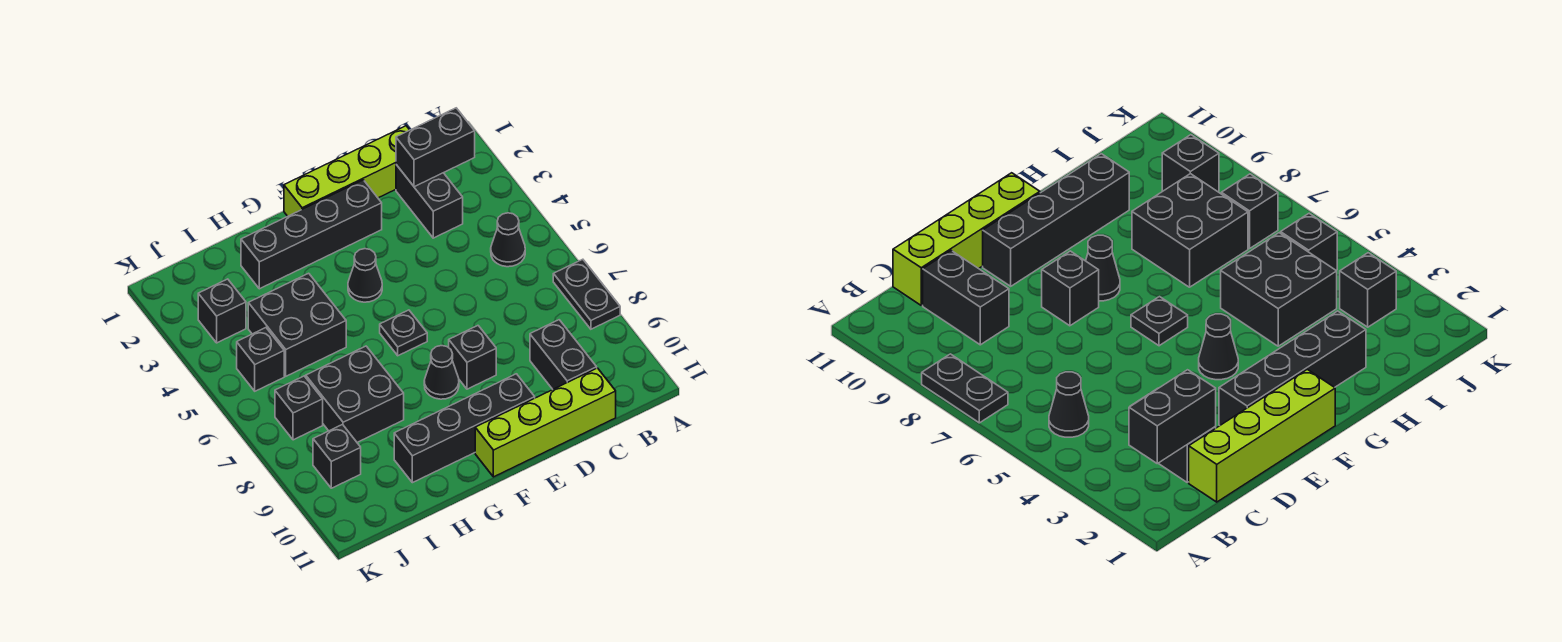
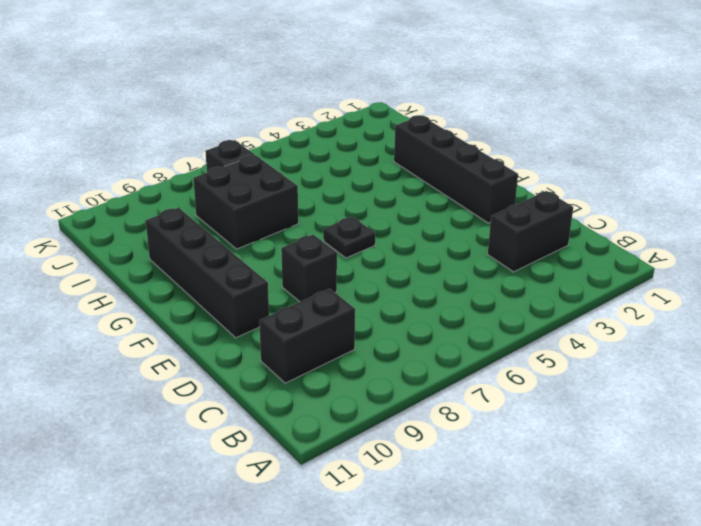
none -> black 1x2 plate [553,259,620,329]
none -> black 1x1 cone [491,213,525,267]
none -> lime 1x4 brick [284,126,409,216]

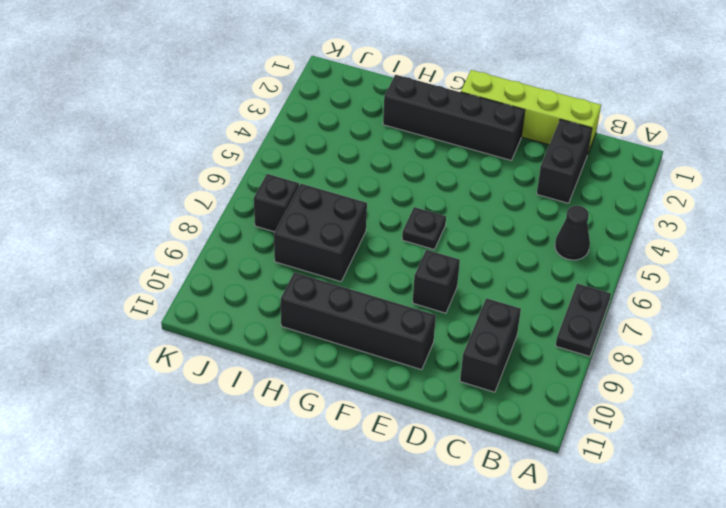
none -> lime 1x4 brick [475,368,616,477]
none -> black 1x1 cone [348,249,382,302]
none -> black 1x1 cone [424,346,459,399]

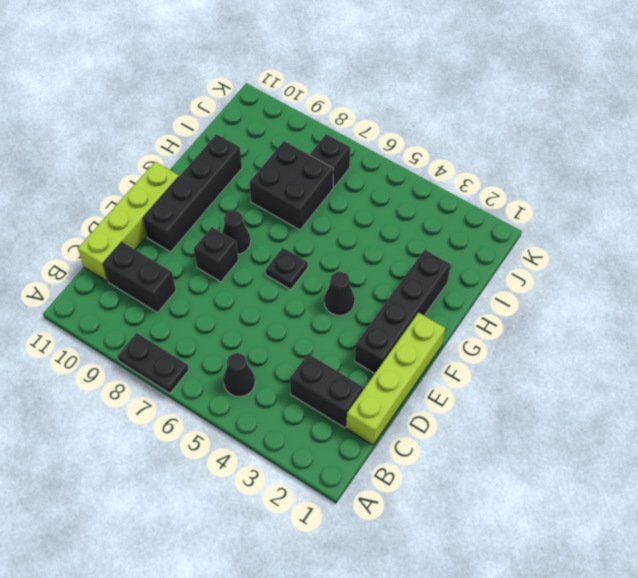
none -> black 2x2 brick [248,273,346,376]
none -> black 1x1 brick [198,279,246,343]
none -> black 1x1 brick [237,328,284,391]

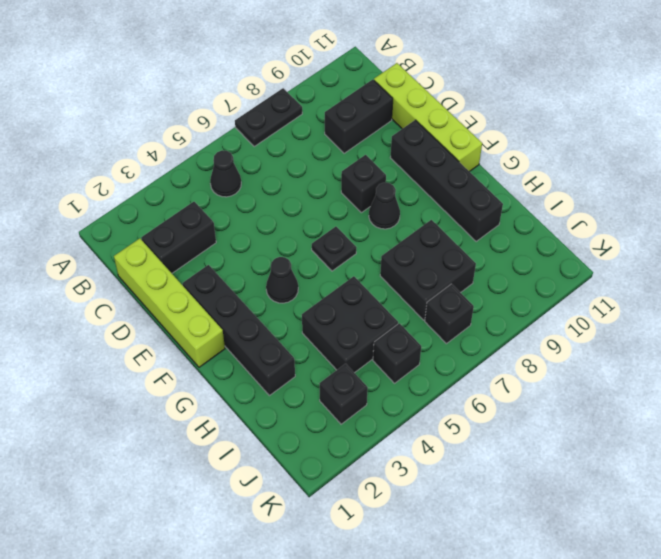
none -> black 1x1 brick [313,425,361,488]
none -> black 1x2 brick [396,108,475,187]

